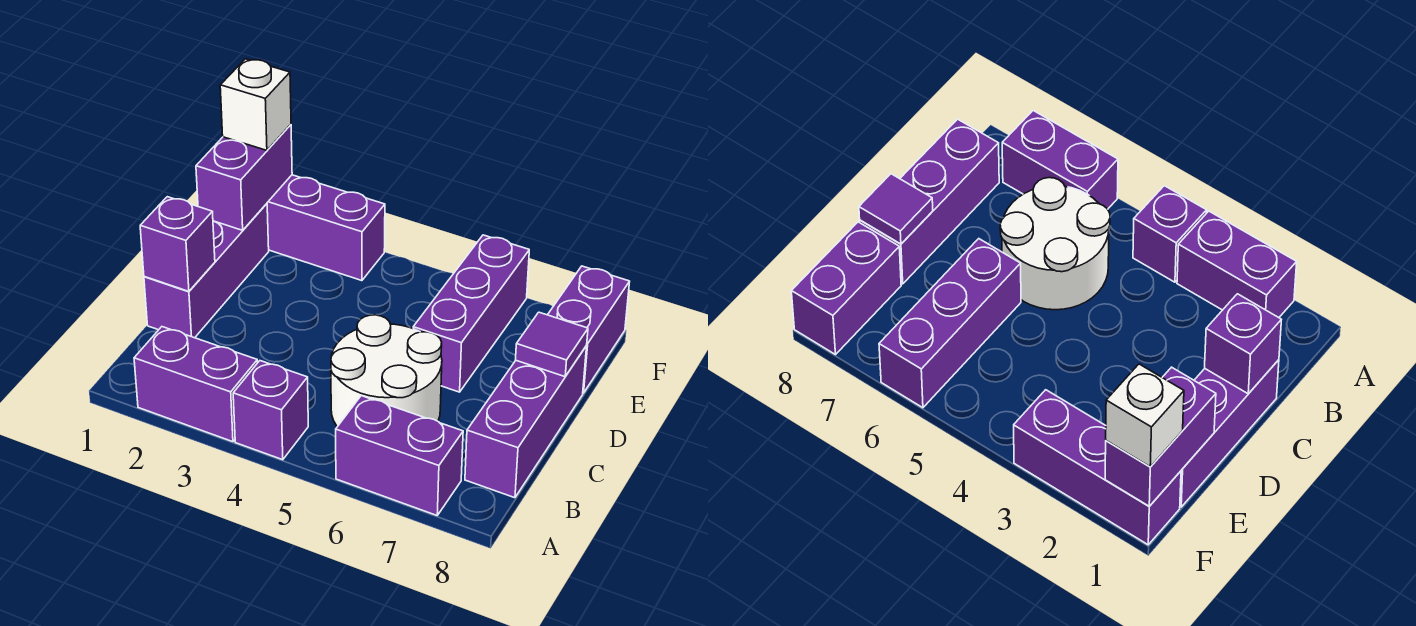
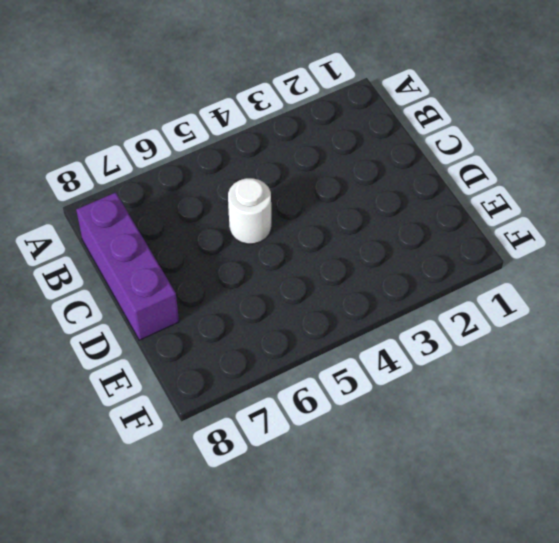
white 1x1 round brick [228,178,271,244] -> white 2x2 round brick [331,315,442,427]
none -> purple 1x2 brick [134,327,258,442]
none -> purple 1x1 brick [233,361,308,460]
none -> purple 1x2 brick [336,396,463,515]

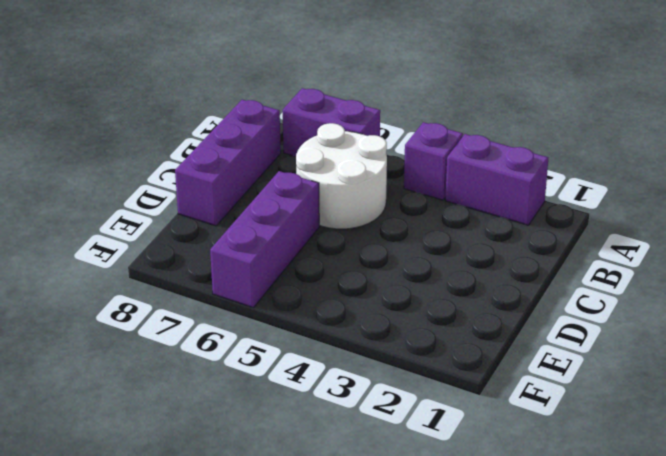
none -> purple 1x3 brick [144,204,269,338]
none -> purple 1x2 brick [548,266,630,393]
none -> purple 1x3 brick [267,175,385,281]

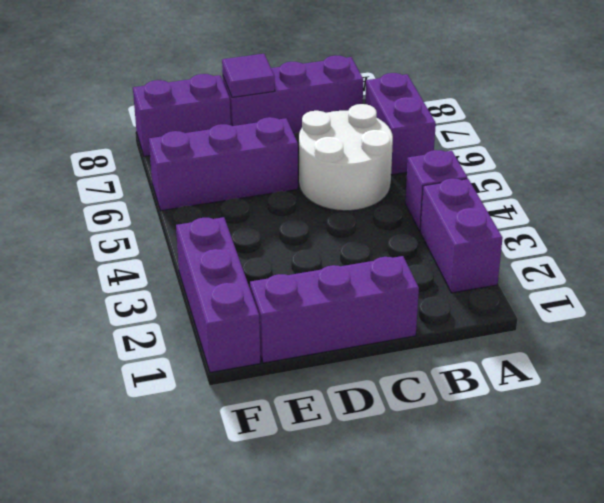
none -> purple 1x1 brick [140,197,215,291]
none -> purple 1x2 brick [196,125,292,230]
none -> white 1x1 brick [220,59,291,150]

